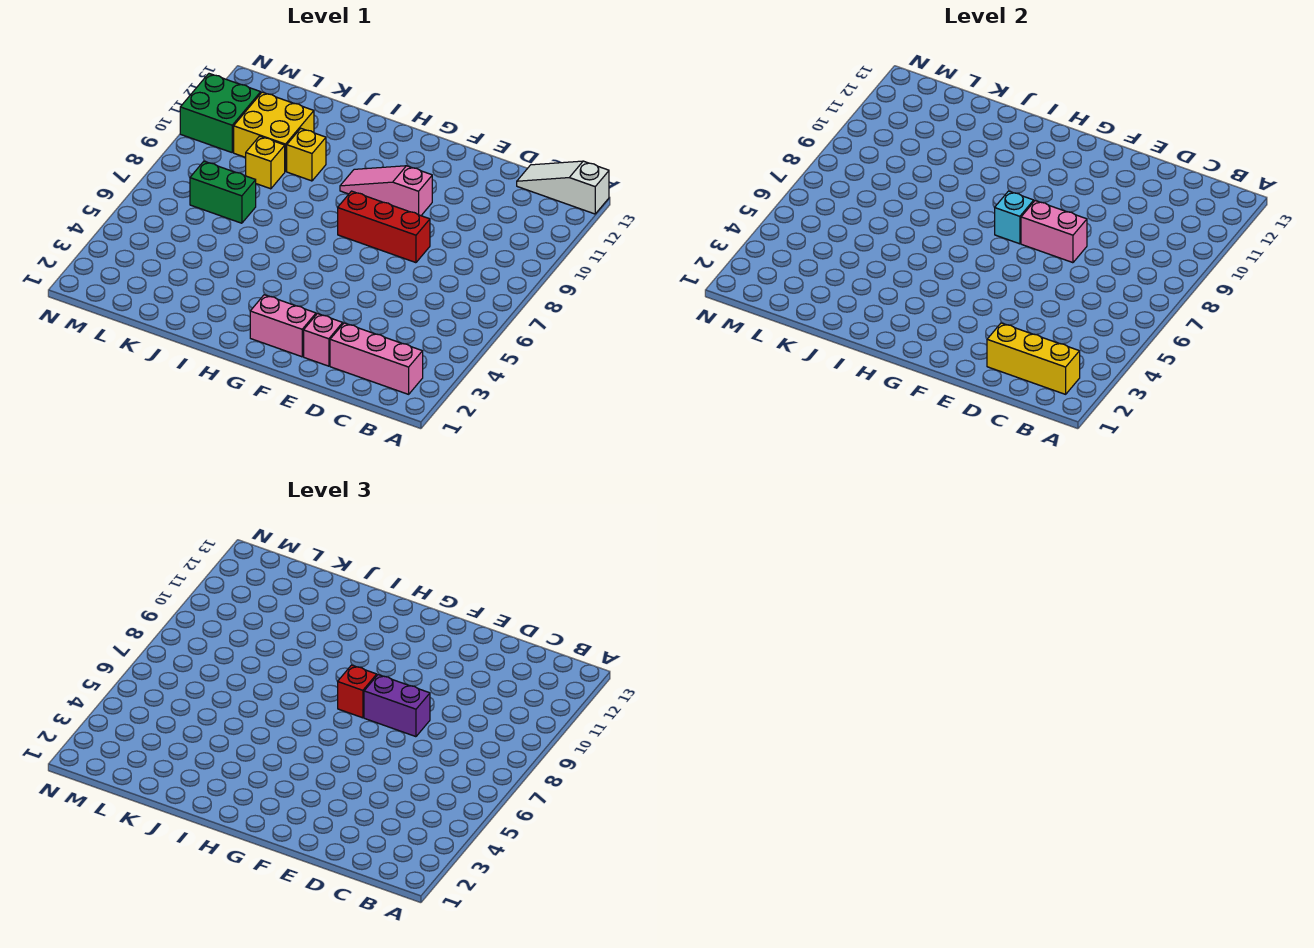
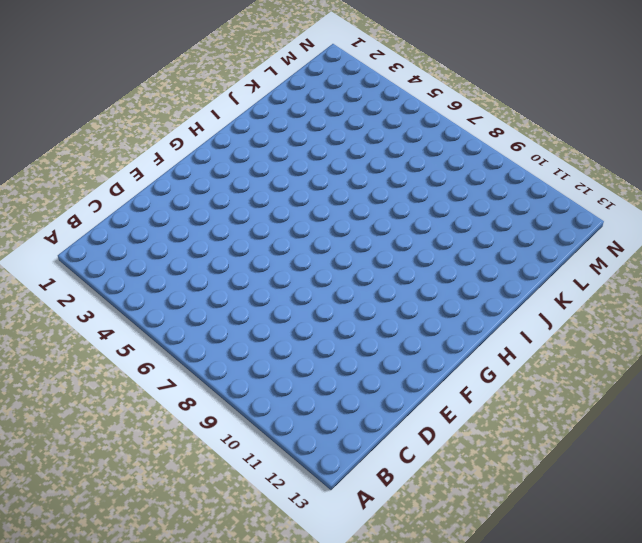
none -> white 1x3 slope [517,161,609,214]
none -> pink 1x3 brick [330,323,423,394]
none -> pink 1x1 brick [304,314,343,366]

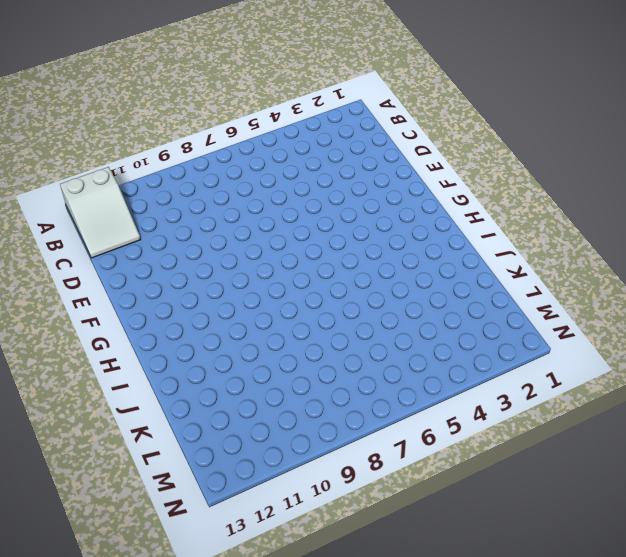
white 2x3 slope [60,167,141,258] -> white 1x3 slope [517,161,609,214]
none -> pink 1x3 brick [330,323,423,394]
none -> pink 1x1 brick [304,314,343,366]
none -> red 1x3 brick [338,191,430,263]

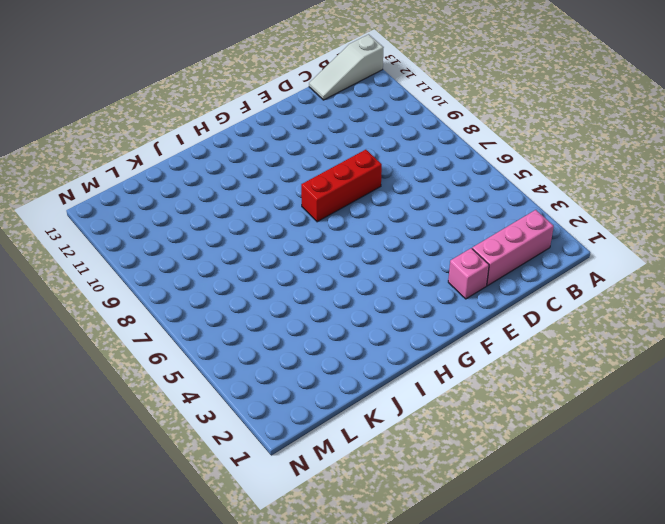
none -> pink 1x2 brick [250,295,316,357]
none -> pink 1x3 slope [340,166,432,216]
none -> yellow 1x1 brick [287,128,326,181]

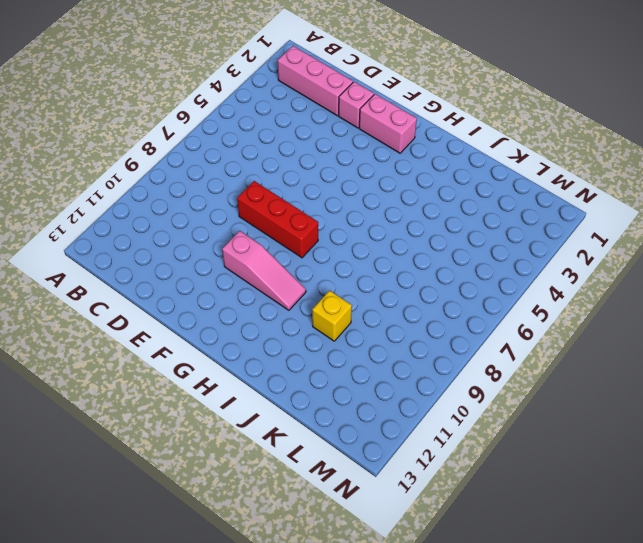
none -> white 1x3 slope [517,161,609,214]
none -> green 1x2 brick [190,161,256,223]
none -> yellow 1x1 brick [246,136,285,189]

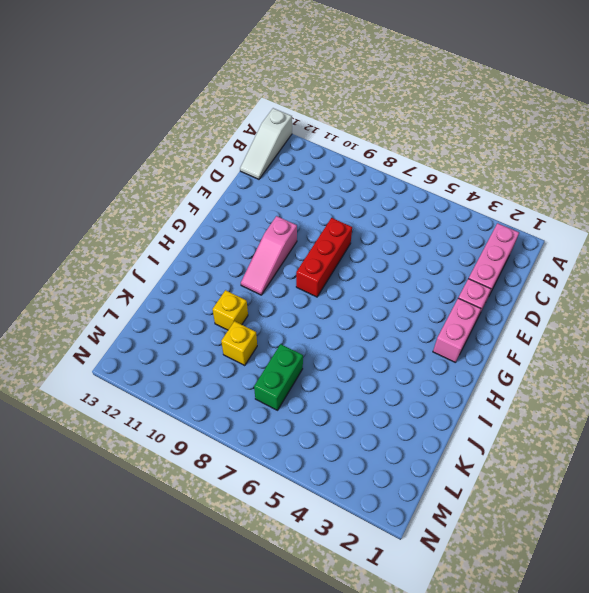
none -> yellow 2x2 brick [234,92,314,172]
none -> green 2x2 brick [180,74,261,152]
none -> yellow 1x3 brick [987,323,1080,394]

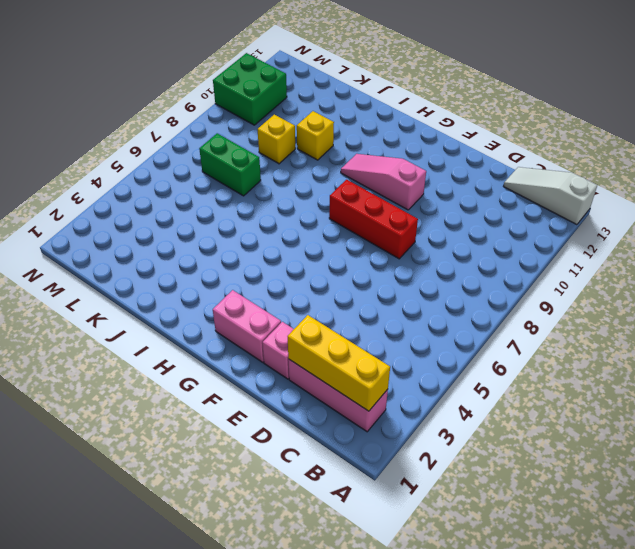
none -> yellow 2x2 brick [234,92,314,172]
none -> pink 1x2 brick [1021,201,1087,263]
none -> cyan 1x1 brick [995,191,1034,244]

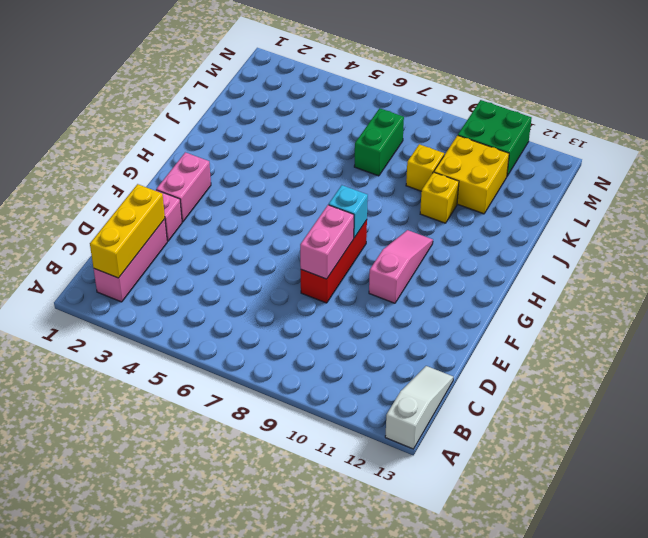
none -> purple 1x2 brick [364,675,430,737]
none -> red 1x1 brick [338,665,377,718]

